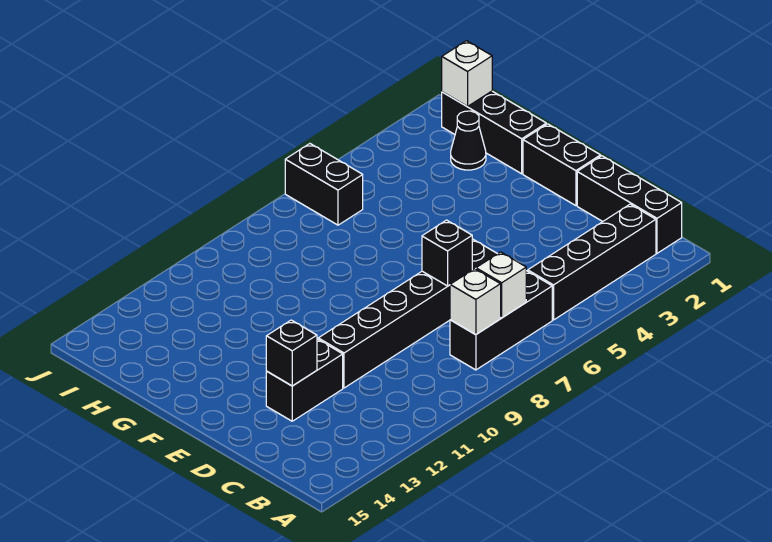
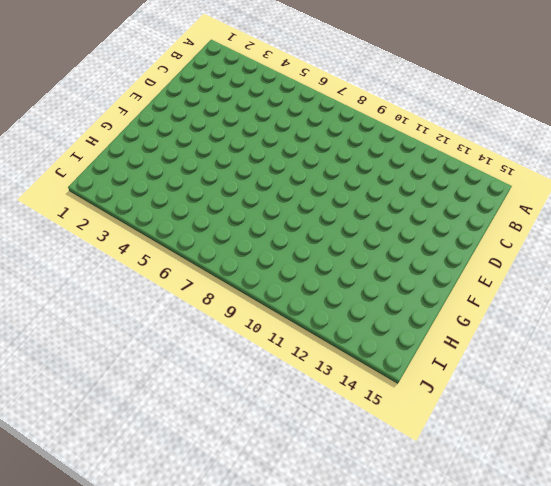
none -> black 1x3 brick [577,156,682,253]
none -> black 1x4 brick [528,204,656,320]
none -> black 1x3 brick [450,271,552,370]

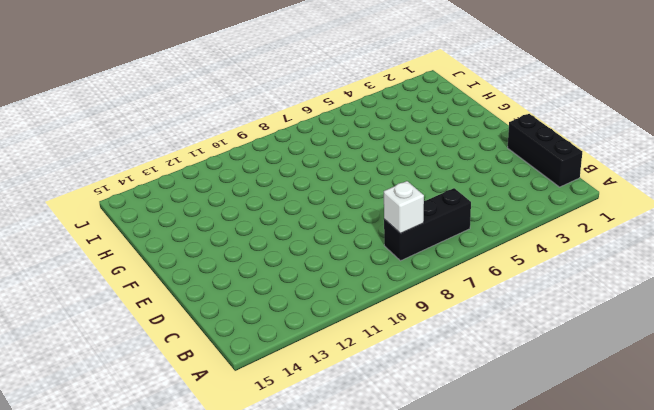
none -> black 1x4 brick [528,204,656,320]
none -> black 1x6 brick [318,239,497,388]
none -> black 1x2 brick [266,339,343,421]

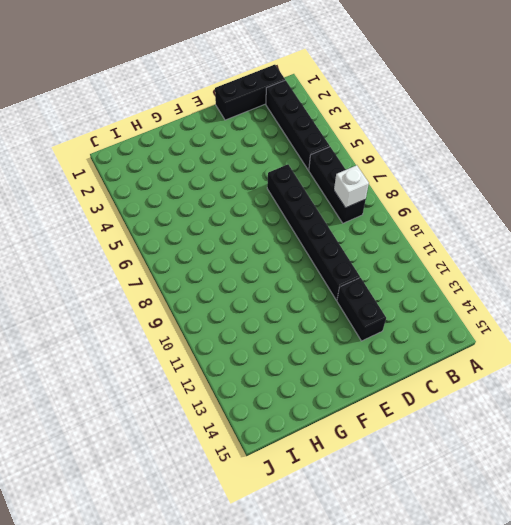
none -> black 1x2 brick [523,124,601,206]
none -> black 1x3 brick [442,91,546,174]
none -> black 1x1 cone [451,111,486,170]

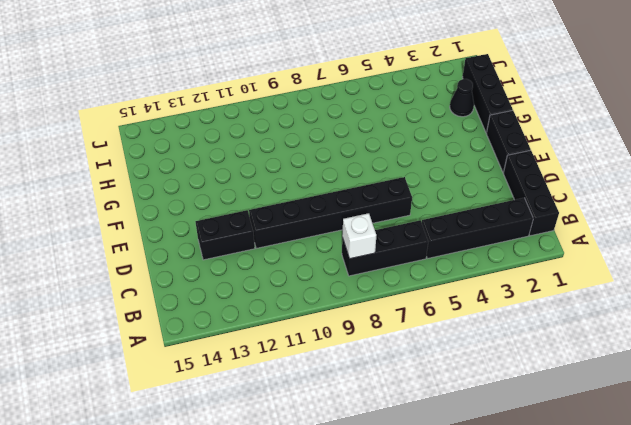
none -> black 1x2 brick [285,144,363,225]
none -> white 1x1 brick [476,252,526,318]
none -> black 1x1 brick [422,220,472,286]

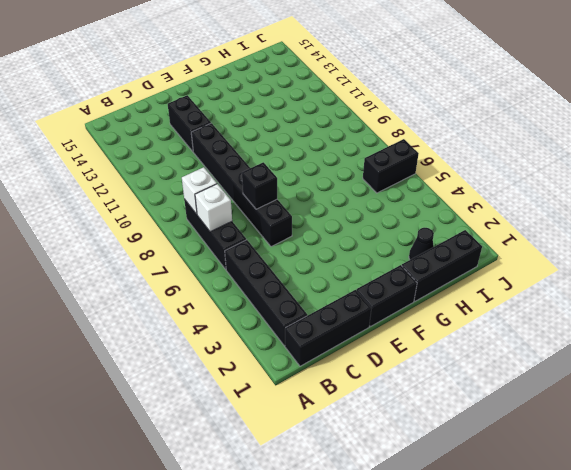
none -> black 1x1 brick [266,320,317,386]
none -> white 1x1 brick [442,41,492,107]

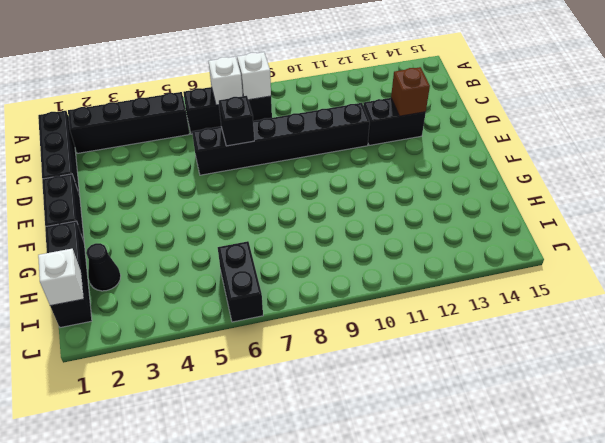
brown 1x1 brick [391,67,430,116] -> black 1x1 brick [266,320,317,386]

